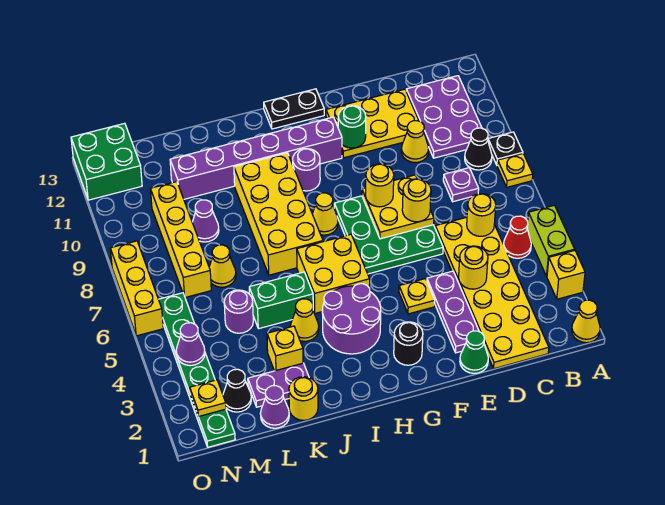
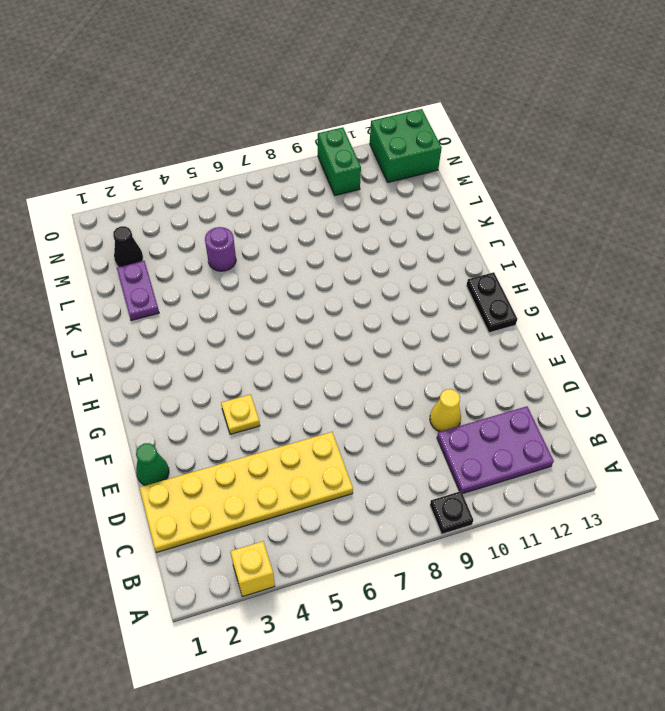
green 1x2 brick [318,127,361,196] -> green 1x2 brick moved to [249,272,313,329]
none -> yellow 1x1 cone [572,300,600,343]
none -> lime 1x2 brick [527,205,575,276]
none -> yellow 1x1 plate [497,154,533,187]
none -> red 1x1 cone [504,216,531,258]

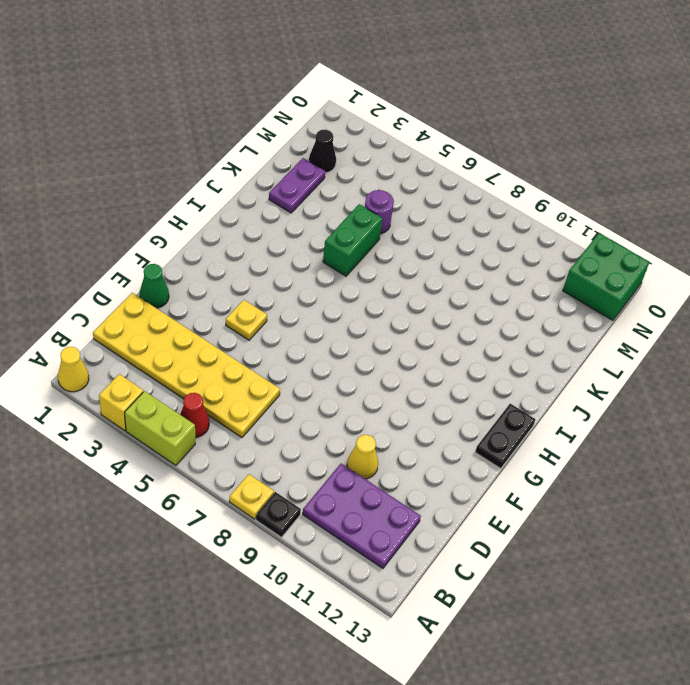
none -> black 1x1 cone [465,128,492,170]
none -> purple 1x1 plate [443,168,479,202]
none -> yellow 2x3 plate [326,89,419,158]
none -> purple 1x3 plate [427,271,479,353]

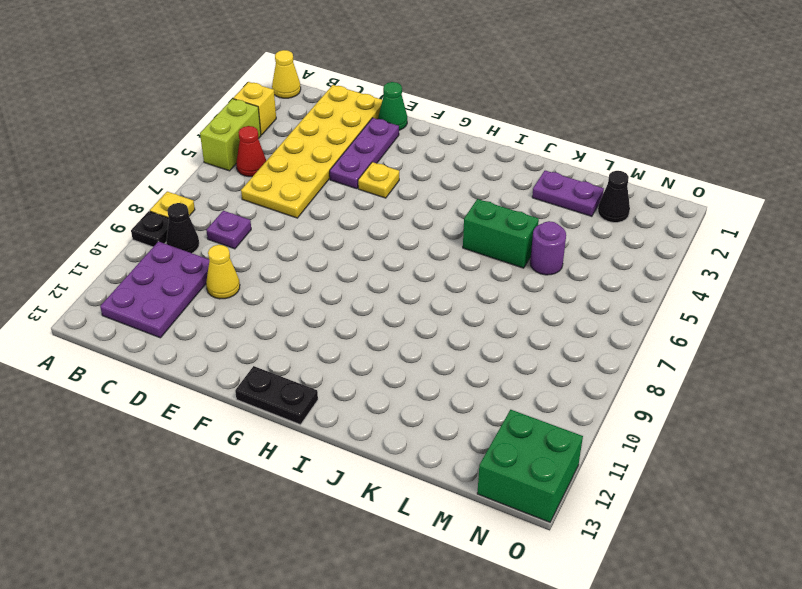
none -> yellow 2x3 plate [326,89,419,158]
none -> green 3x3 plate [334,196,443,274]
none -> black 1x1 round brick [394,322,423,365]
none -> purple 1x6 brick [170,117,342,199]

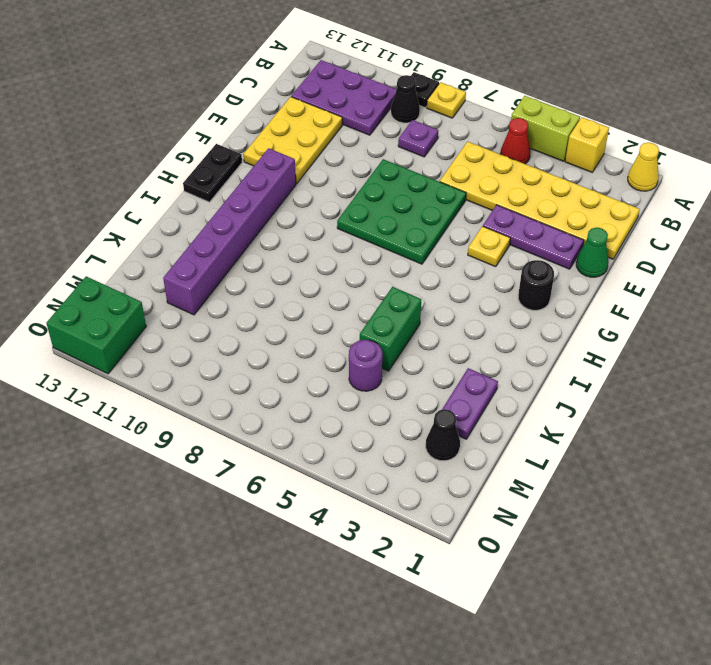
none -> yellow 1x1 cone [401,121,429,163]
none -> purple 2x2 round brick [322,284,381,354]
none -> yellow 2x2 brick [297,234,370,313]
none -> yellow 1x1 cone [312,193,338,235]

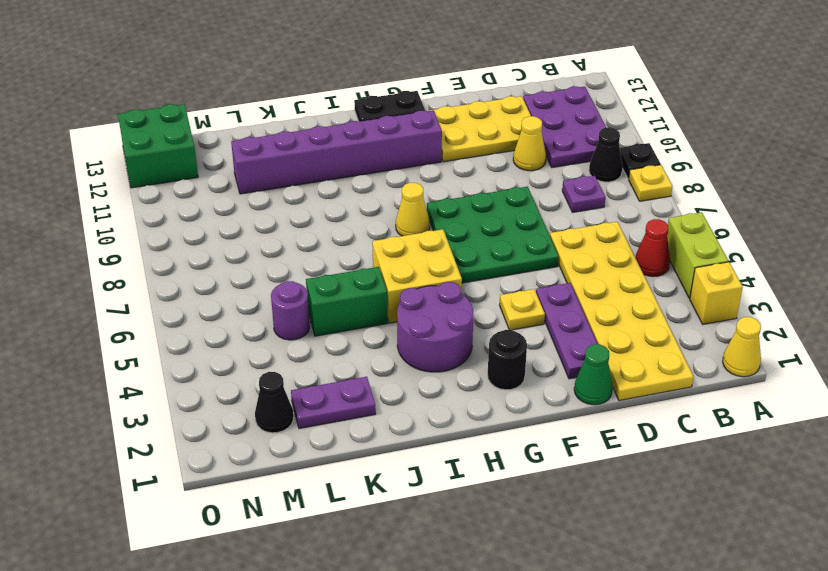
none -> purple 1x1 round brick [293,149,320,191]
none -> yellow 2x4 brick [234,153,323,275]
none -> yellow 1x1 cone [291,299,319,341]
none -> yellow 1x1 round brick [289,377,318,420]

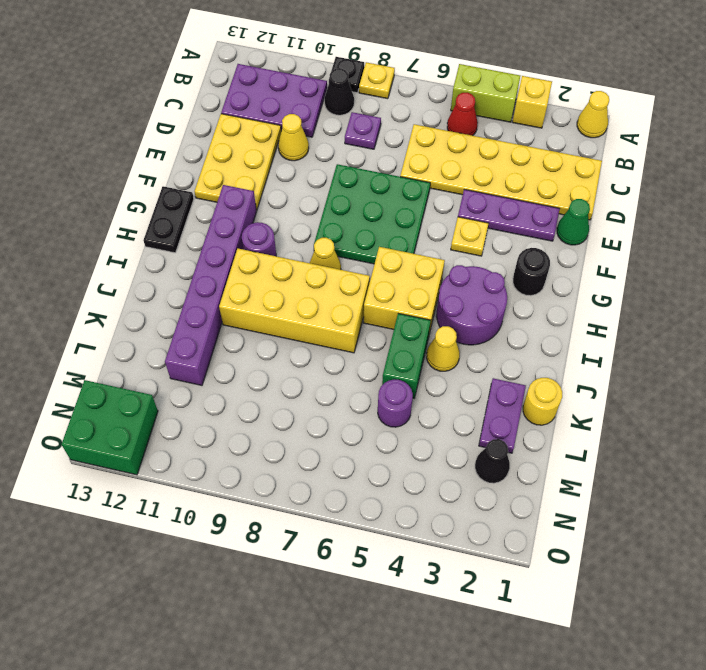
none -> yellow 1x1 brick [267,326,303,371]
none -> purple 1x1 cone [260,386,289,428]
none -> yellow 1x1 cone [209,245,236,287]
none -> purple 1x1 cone [192,200,219,242]

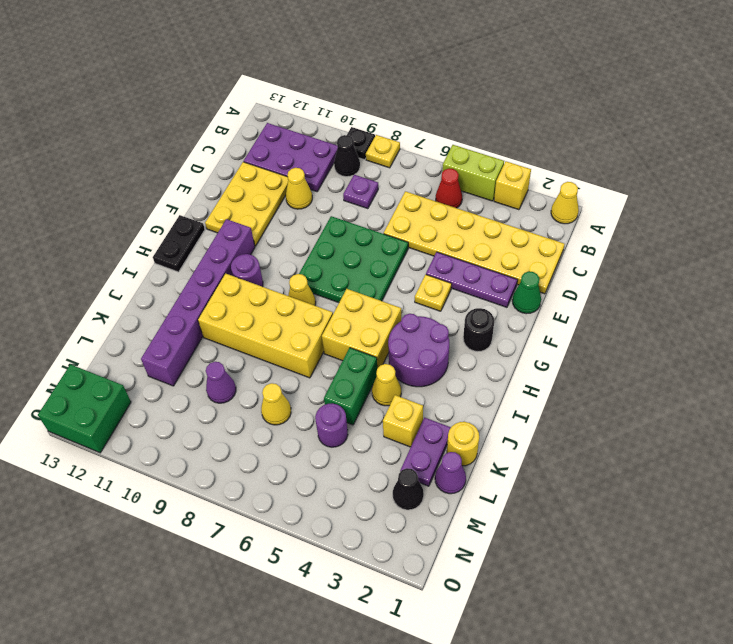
none -> yellow 1x4 brick [151,182,211,298]
none -> green 1x6 plate [158,293,235,447]
none -> yellow 1x3 brick [110,241,163,336]
none -> yellow 1x1 round brick [467,194,496,236]

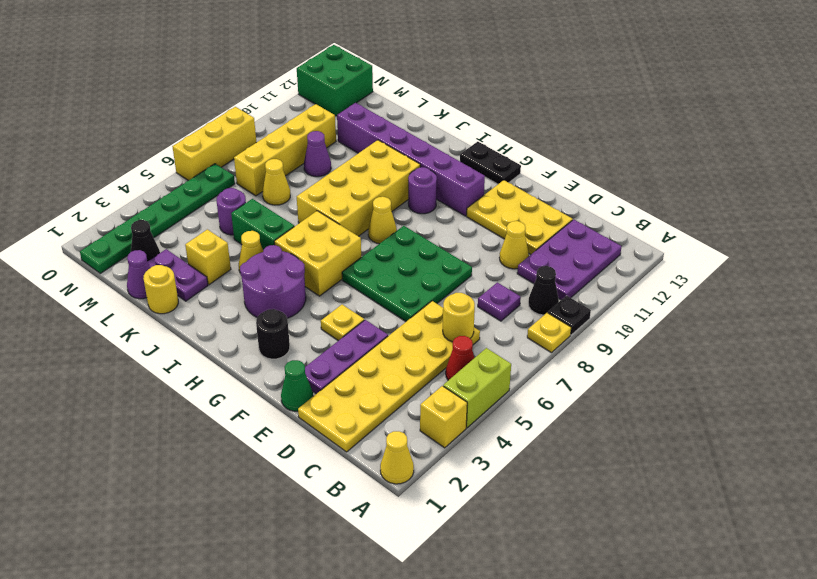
none -> yellow 1x1 round brick [459,246,488,289]
none -> yellow 2x2 plate [362,175,434,239]
none -> green 1x1 round brick [338,106,366,148]
none -> yellow 1x1 plate [190,380,226,417]

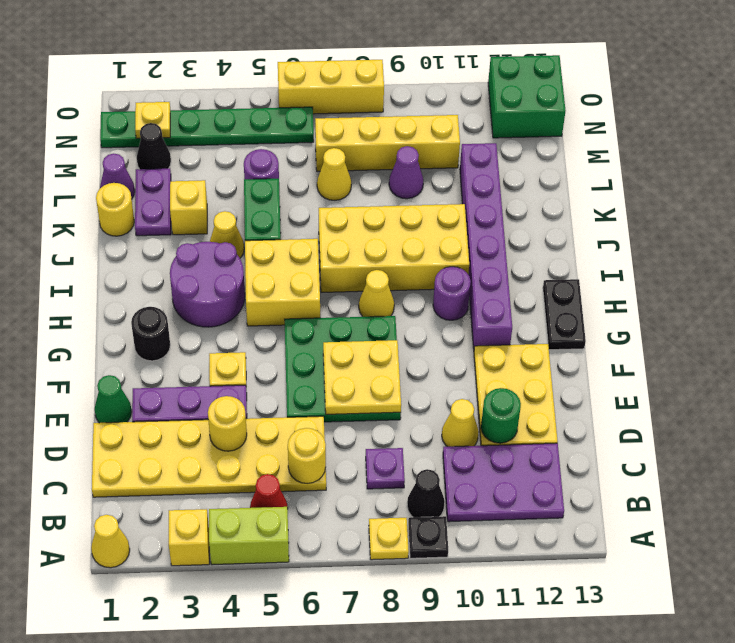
green 1x1 round brick [481,388,521,443] -> green 1x1 round brick moved to [338,106,366,148]
none -> purple 1x1 cone [176,323,205,366]
none -> yellow 1x1 round brick [402,179,431,222]
none -> yellow 1x1 round brick [366,164,394,207]

